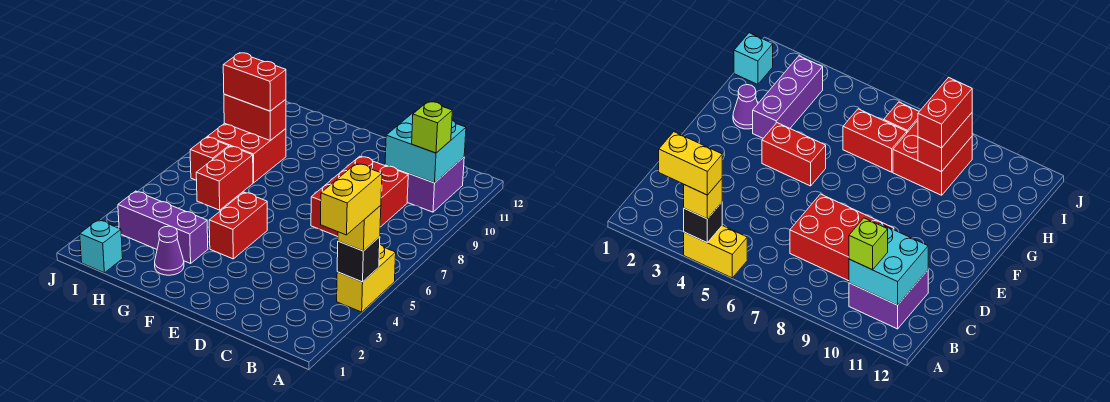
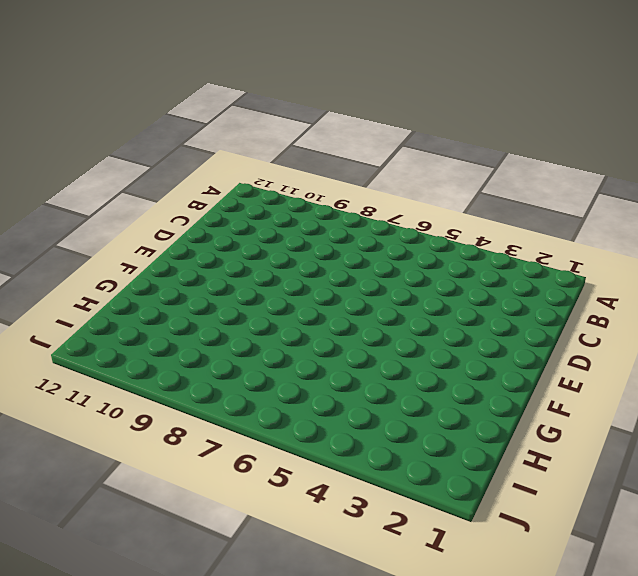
none -> yellow 1x2 brick [337,245,396,312]
none -> purple 2x2 brick [385,157,464,212]
none -> red 2x3 brick [311,156,408,236]

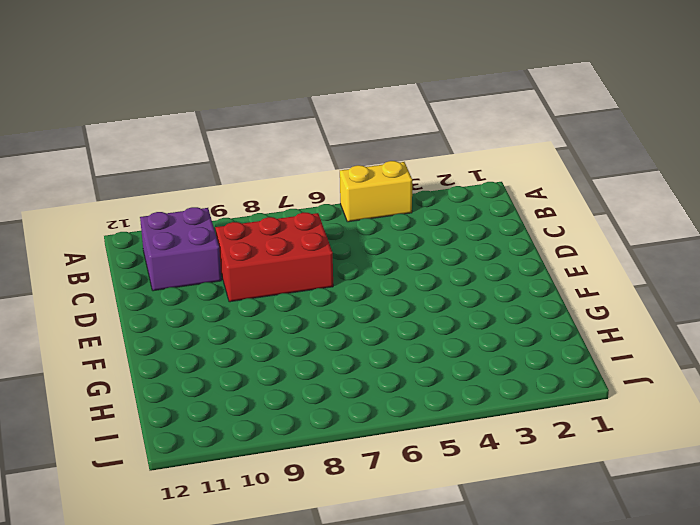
none -> red 1x2 brick [209,192,267,259]
none -> purple 1x1 cone [155,226,184,275]
none -> purple 1x3 brick [118,191,208,263]

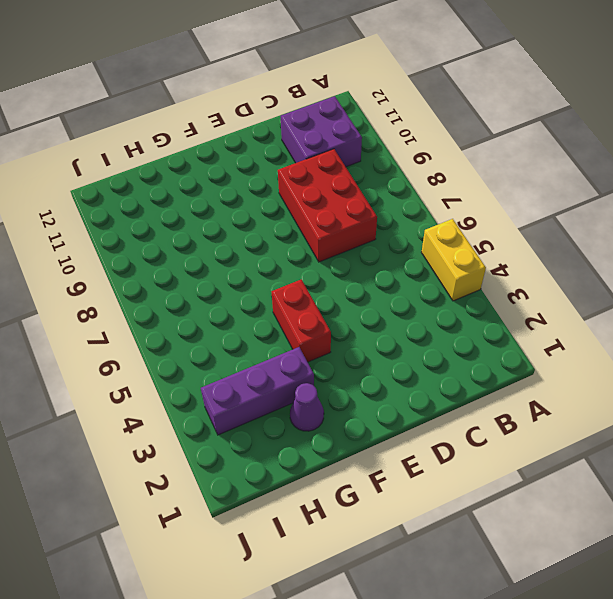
none -> red 1x2 brick [196,146,253,210]
none -> red 2x2 brick [208,123,286,183]
none -> cyan 1x1 brick [80,220,123,273]

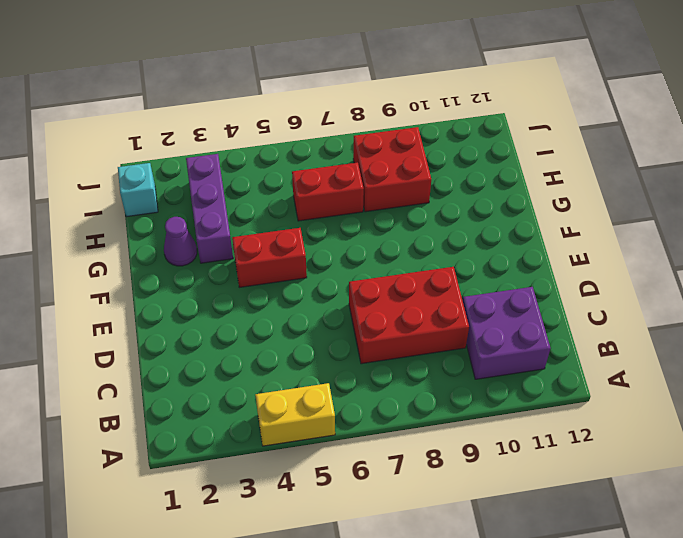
none -> red 1x1 brick [190,137,229,180]
none -> black 1x1 brick [337,237,380,282]
none -> cyan 2x2 brick [385,110,466,183]

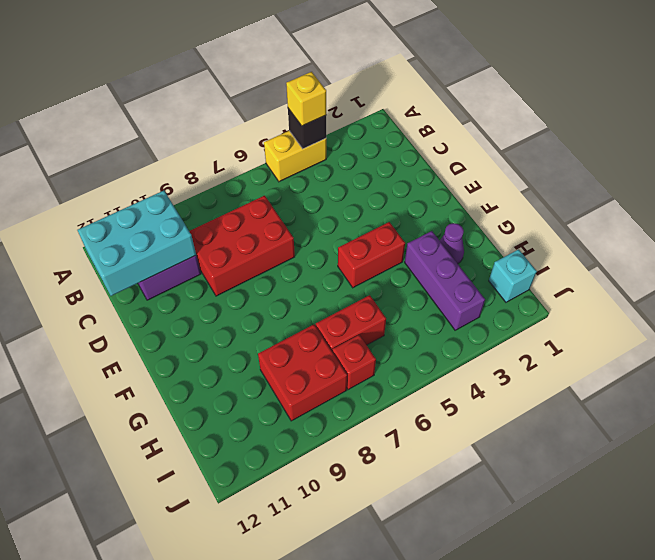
cyan 2x3 brick [77,191,196,296] -> cyan 2x2 brick [385,110,466,183]
none -> red 1x2 brick [224,94,286,140]
none -> lime 1x1 brick [412,102,452,153]
none -> red 1x2 brick [223,53,286,111]

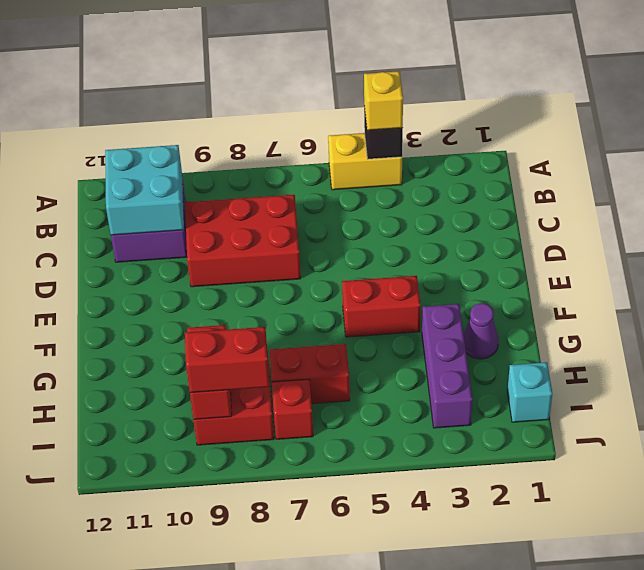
red 1x2 brick [185,327,270,393] -> red 1x2 brick turned to [223,53,286,111]
none -> lime 1x1 brick [412,102,452,153]
none -> yellow 1x2 brick [321,164,382,235]

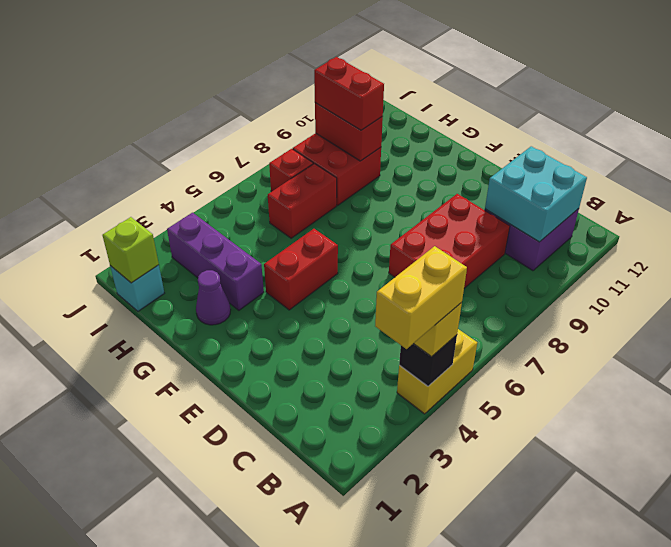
lime 1x1 brick [102,217,159,283] -> lime 1x1 brick moved to [412,102,452,153]

